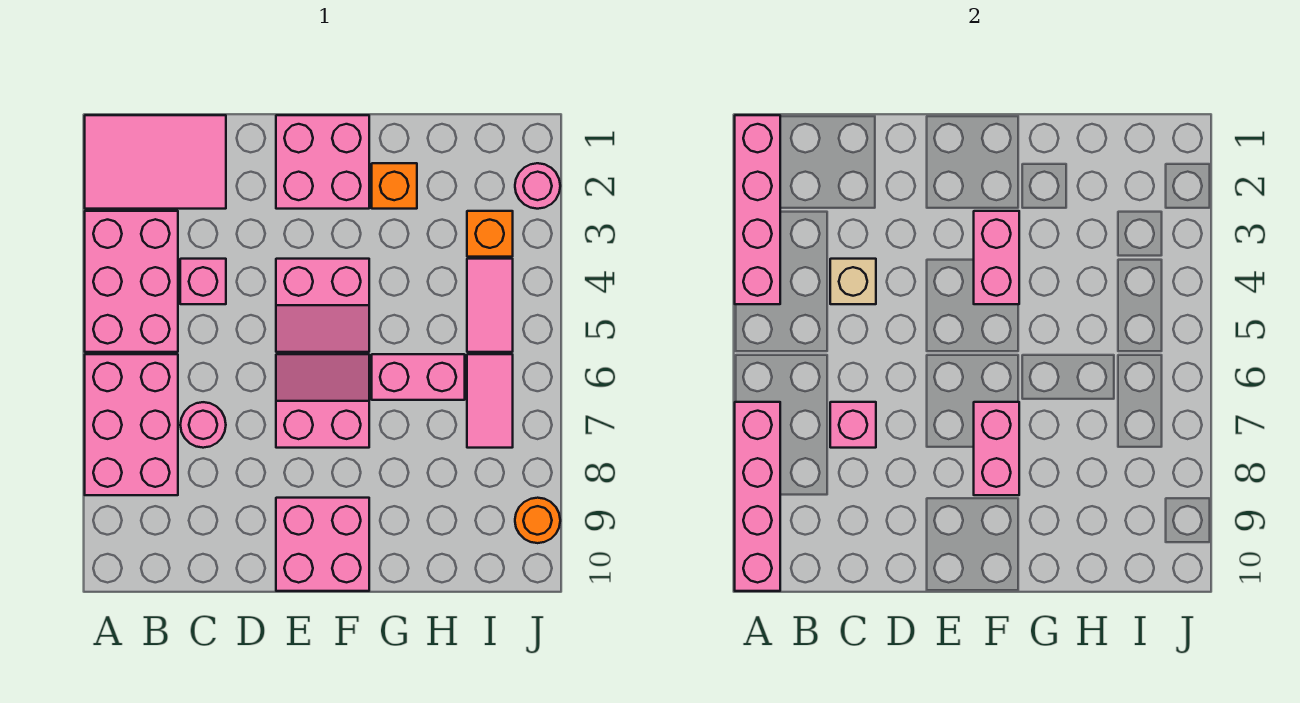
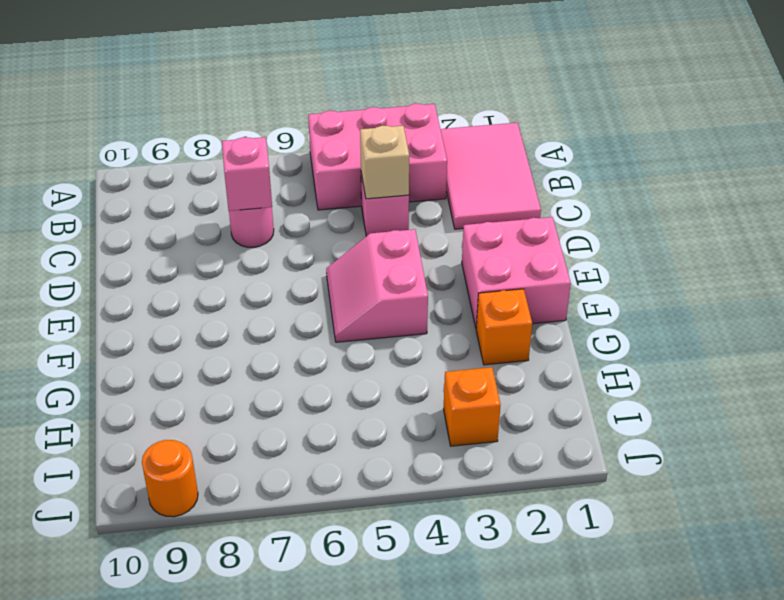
none -> pink 2x3 brick [85,354,178,495]
none -> pink 2x2 slope [276,354,369,448]
none -> pink 2x2 brick [276,498,369,591]

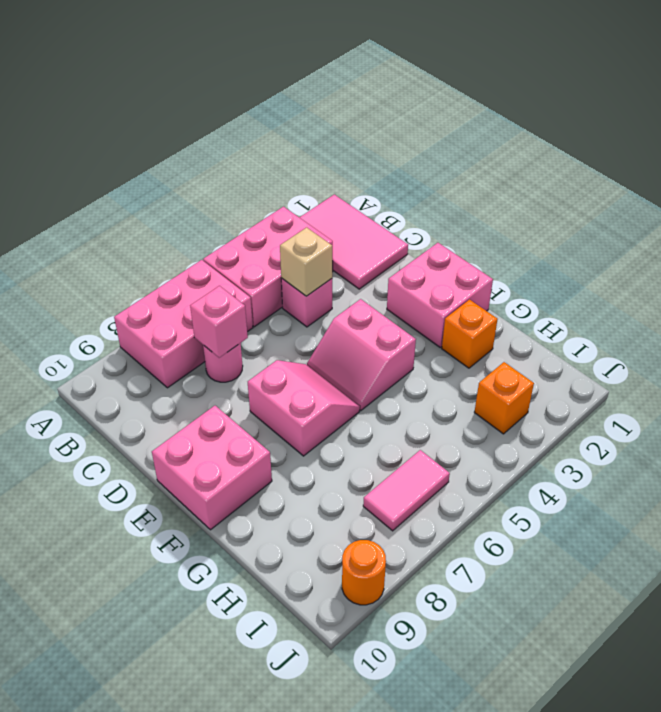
none -> pink 1x2 brick [372,354,465,400]
none -> pink 1x2 tile [467,259,513,352]
none -> pink 1x1 round brick [515,163,560,209]

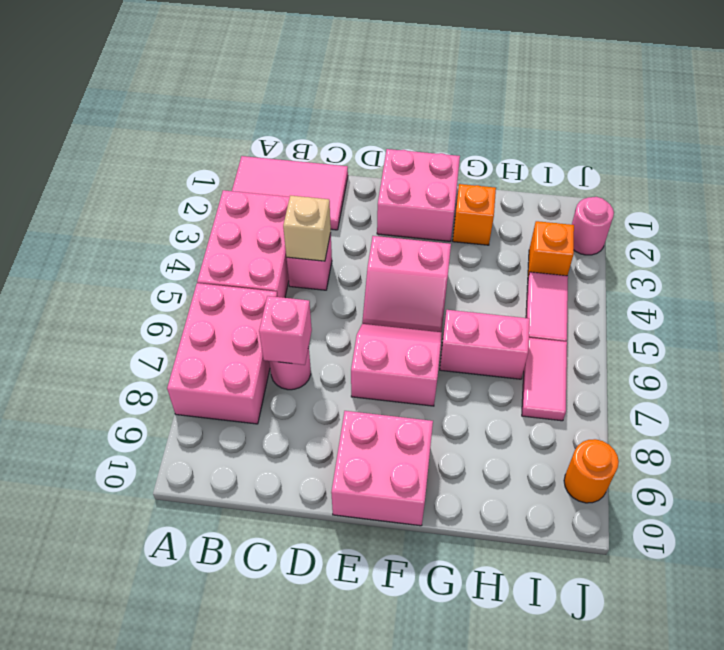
none -> pink 1x4 brick [735,115,780,304]
none -> pink 1x4 brick [735,402,780,591]
none -> pink 1x2 brick [974,211,1019,304]

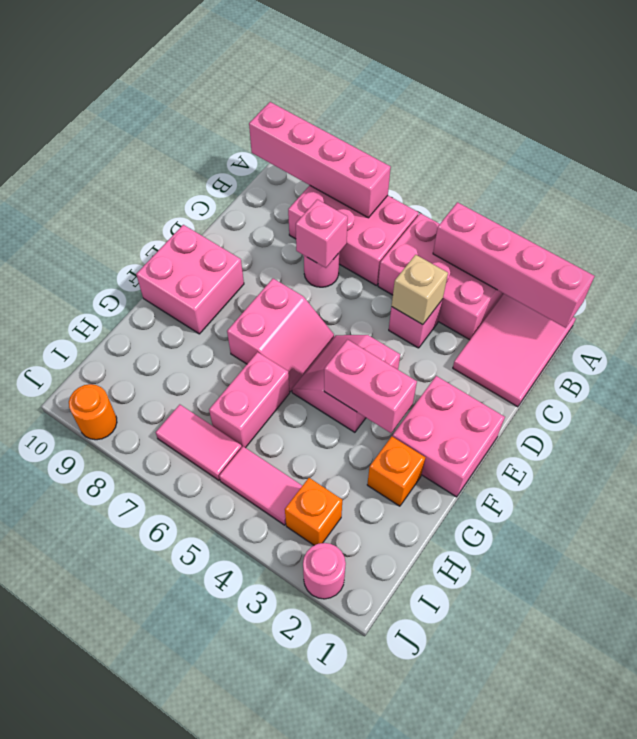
none -> pink 1x2 brick [974,402,1019,495]

